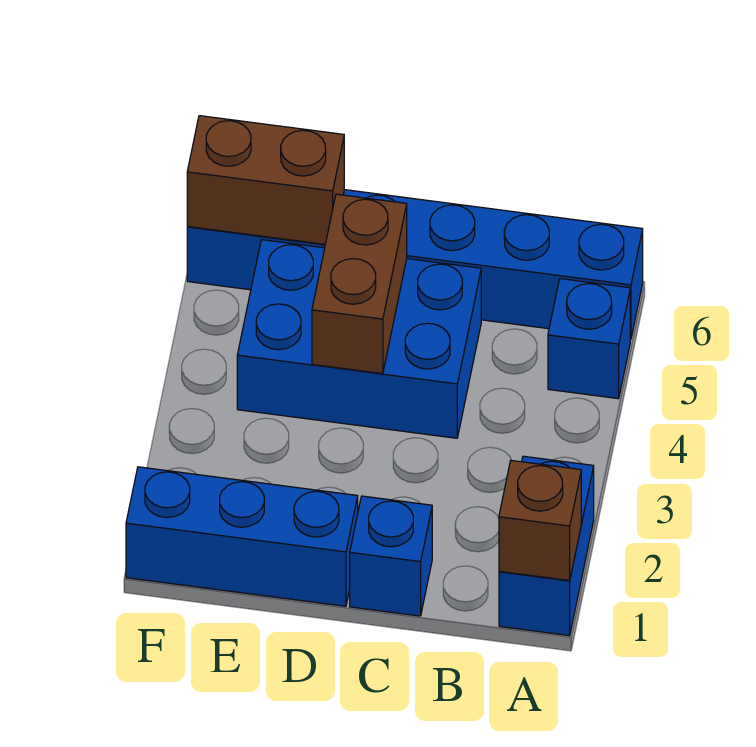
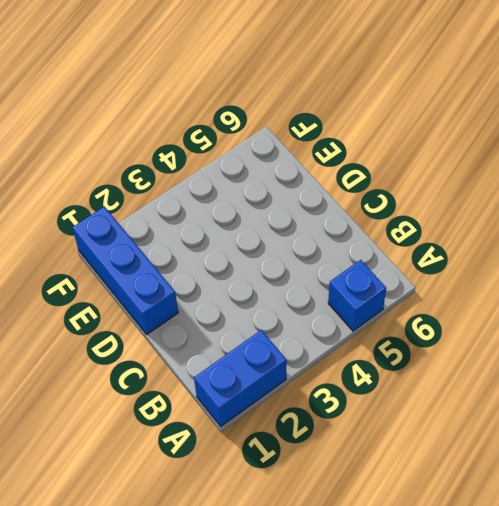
none -> blue 1x6 brick [187,190,643,339]
none -> blue 1x1 brick [350,496,432,616]

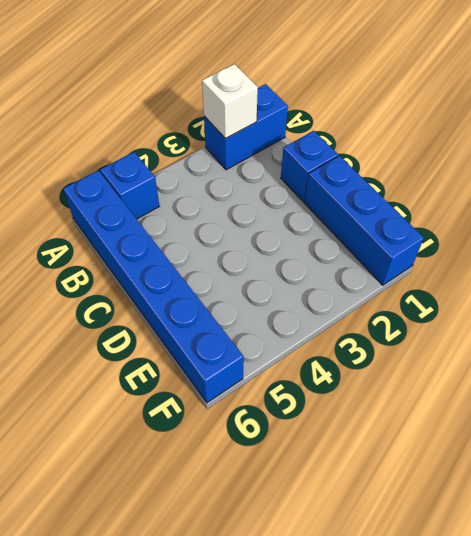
white 1x1 brick [202,64,258,139] -> none
none -> blue 2x3 brick [237,240,481,438]
none -> brown 1x1 brick [499,460,581,580]

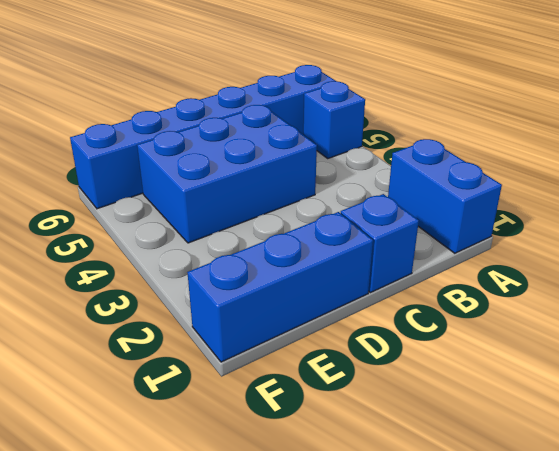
none -> brown 1x1 brick [499,460,581,580]
none -> brown 1x2 brick [312,194,407,374]

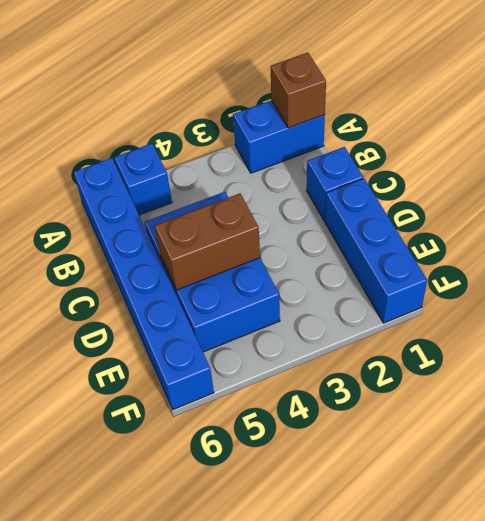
none -> brown 1x2 brick [187,116,344,244]

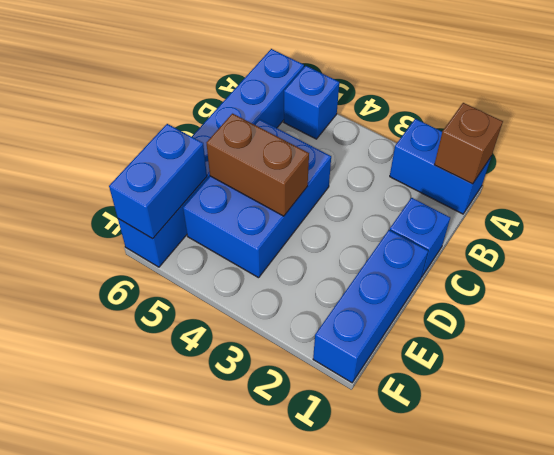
blue 1x2 brick [109,124,207,239] -> brown 1x2 brick [187,116,344,244]

